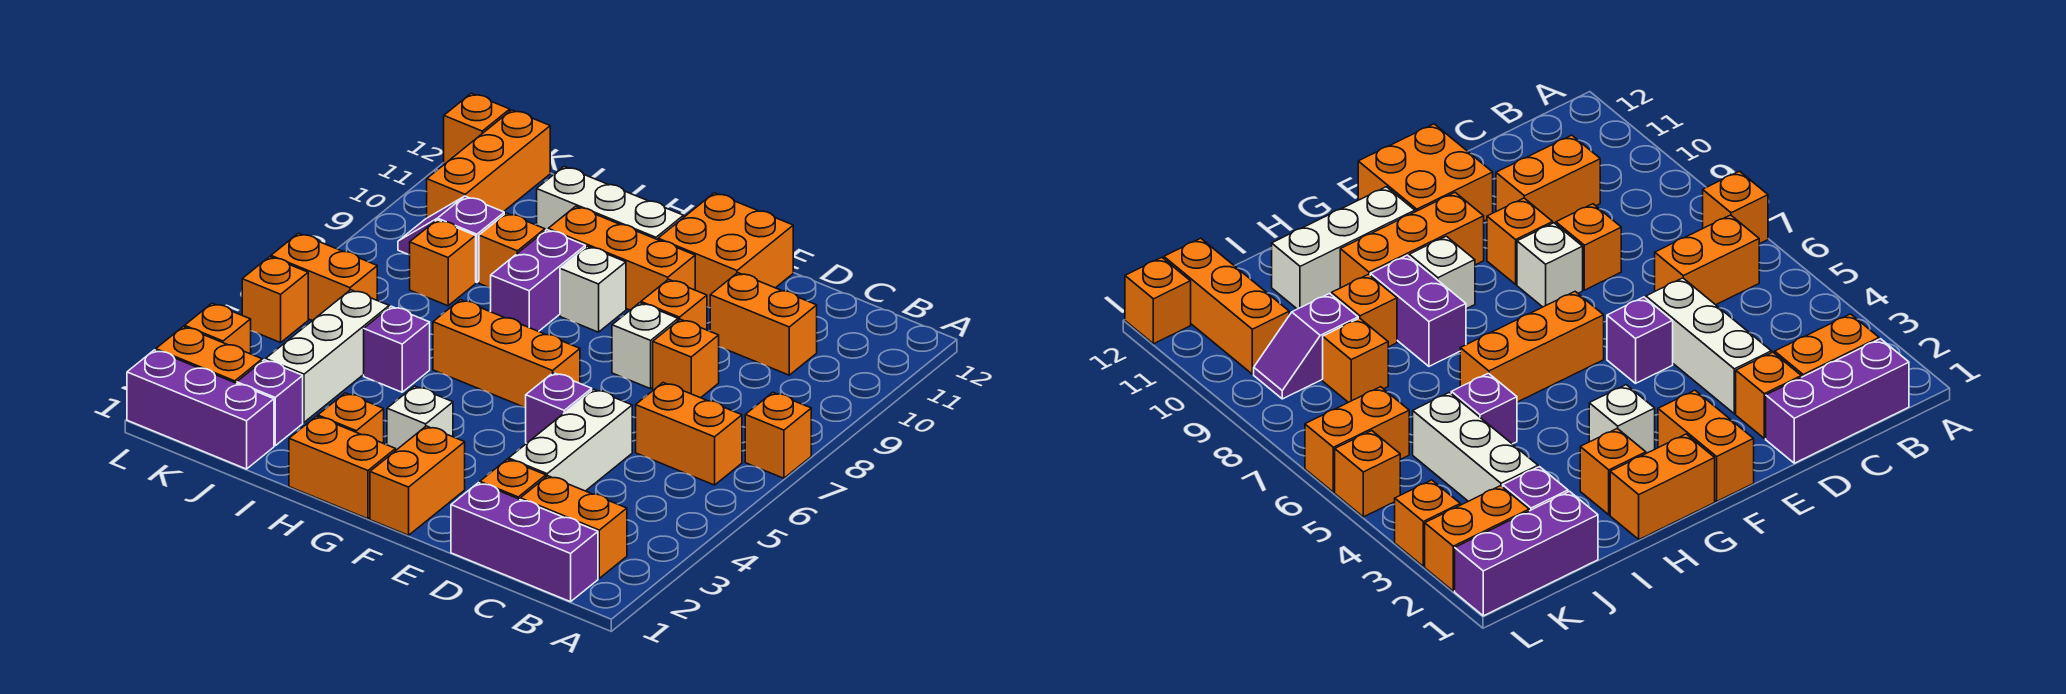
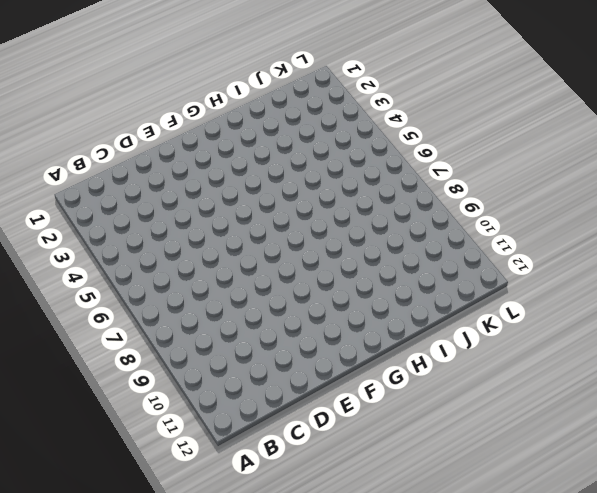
none -> orange 1x1 brick [745,393,811,478]
none -> purple 1x3 brick [451,483,598,602]
none -> orange 1x2 brick [520,476,627,578]
none -> orange 1x2 brick [636,383,742,485]

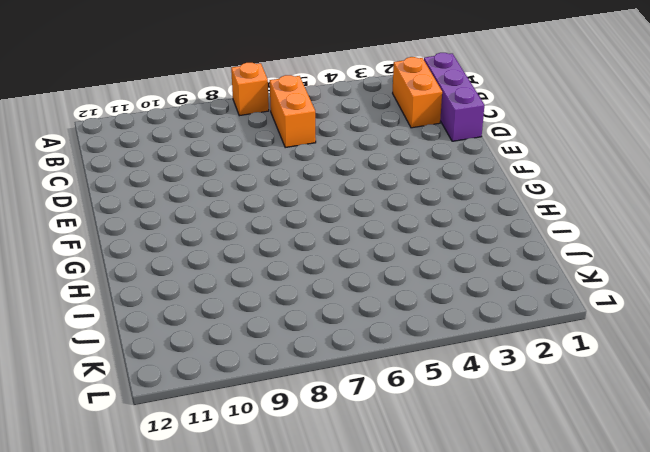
none -> orange 1x2 brick [710,273,817,375]
none -> orange 1x1 brick [480,459,546,499]
none -> white 1x3 brick [509,389,632,491]
none -> orange 1x1 brick [653,319,719,398]

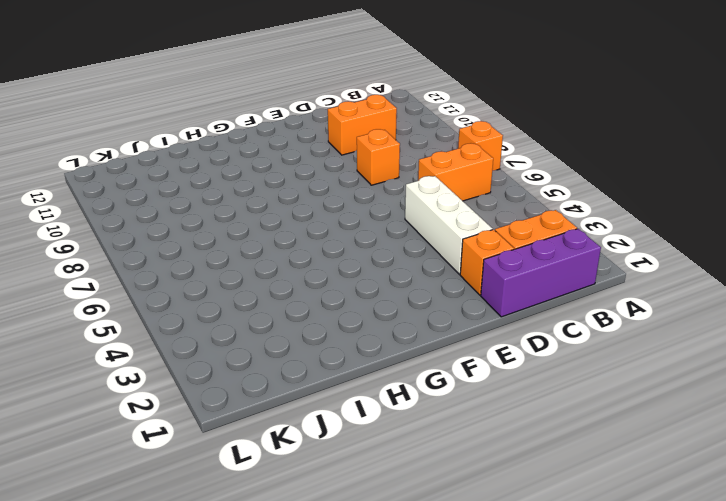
none -> purple 1x1 brick [526,373,592,443]
none -> white 1x1 brick [612,303,678,389]
none -> orange 1x1 brick [641,279,707,330]
none -> orange 2x2 brick [658,193,793,308]

